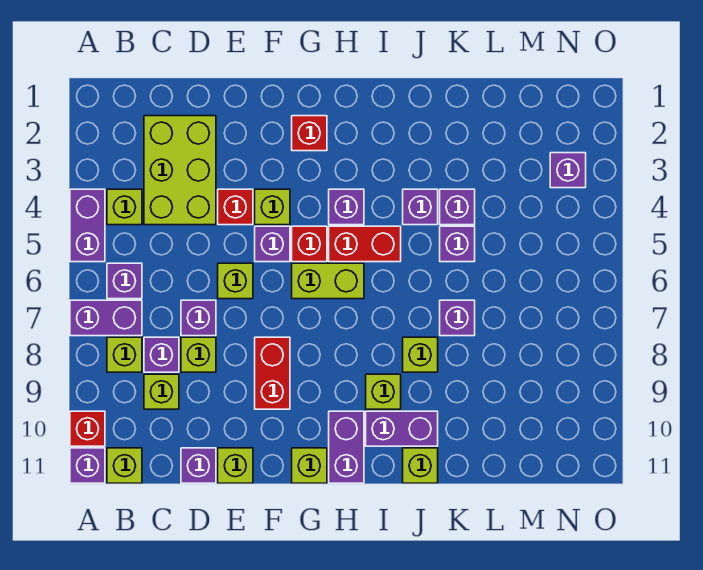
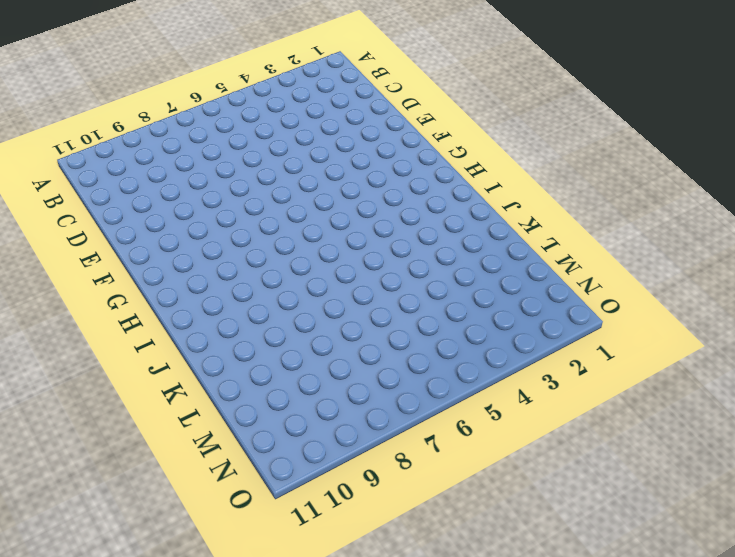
none -> purple 1x2 brick [70,189,105,262]
none -> purple 1x2 brick [70,300,142,336]
none -> red 1x1 brick [70,411,105,446]
none -> purple 1x1 brick [70,448,105,483]

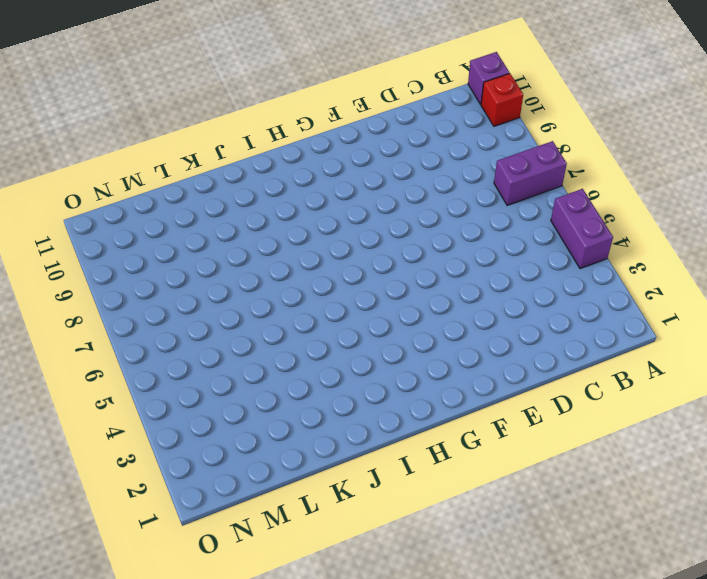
none -> lime 1x1 brick [107,189,142,225]
none -> purple 1x1 brick [107,263,142,299]
none -> lime 1x1 brick [107,337,142,372]
none -> lime 1x1 brick [107,448,142,483]

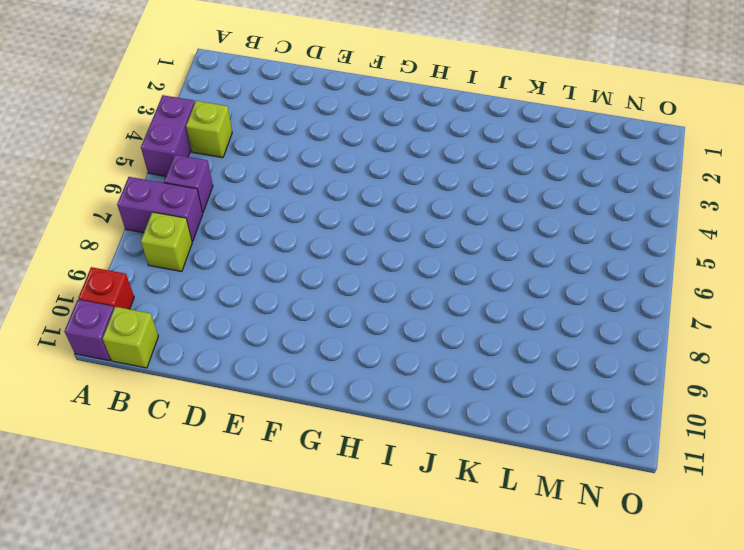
none -> lime 2x3 brick [144,116,216,225]
none -> purple 1x1 brick [144,337,179,372]
none -> lime 1x1 brick [144,374,179,409]
none -> purple 1x1 brick [181,300,216,336]

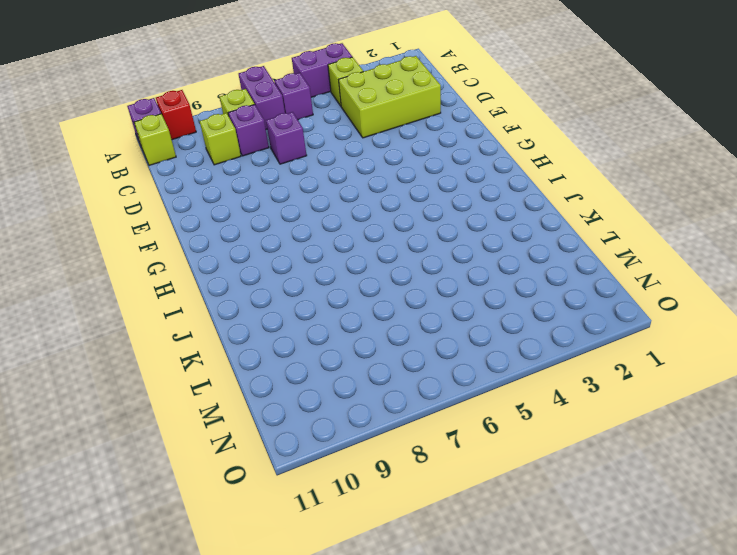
none -> lime 1x1 brick [181,337,216,372]
none -> purple 1x1 brick [181,448,216,483]
none -> red 1x1 brick [218,189,253,225]
none -> lime 1x1 brick [218,263,253,299]

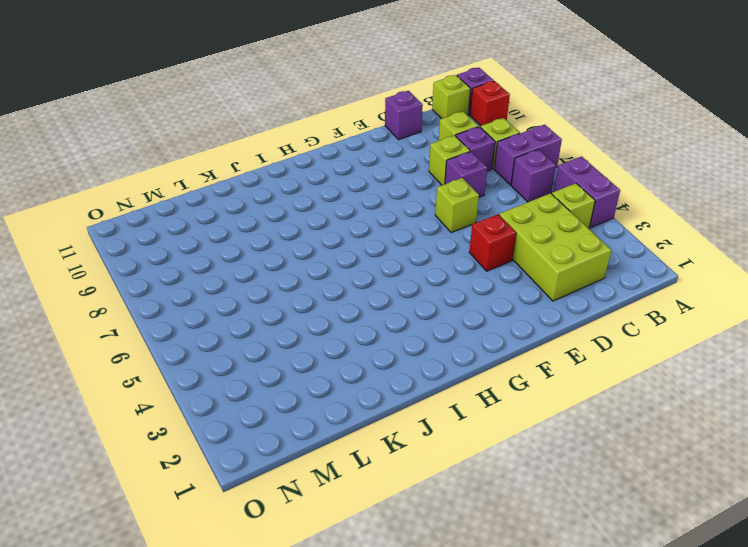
none -> lime 1x1 brick [218,448,253,483]
none -> lime 1x1 brick [255,189,290,225]
none -> purple 1x1 brick [255,226,290,262]
none -> red 1x2 brick [255,337,290,409]

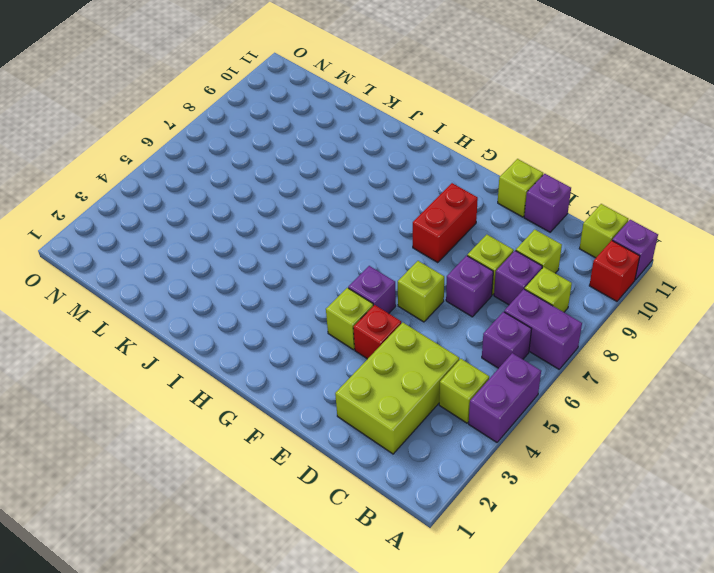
none -> red 1x1 brick [292,116,327,151]
none -> red 1x1 brick [292,226,327,262]
none -> lime 1x2 brick [292,263,364,299]
none -> lime 1x1 brick [292,448,327,483]

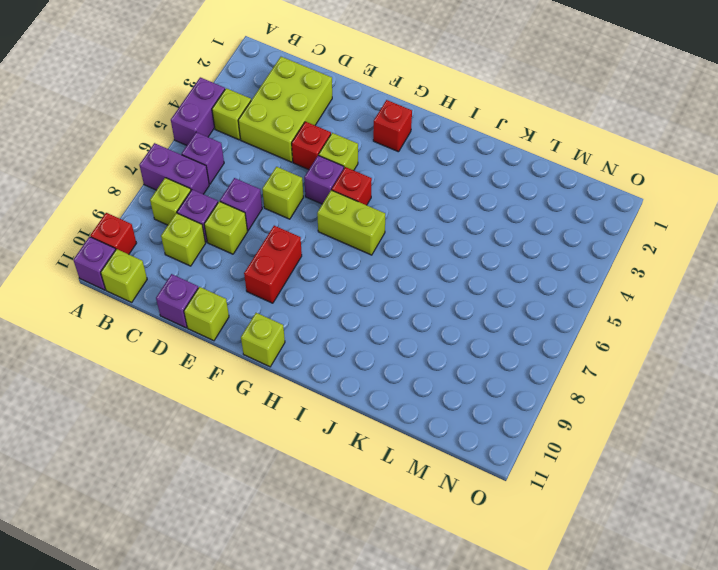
none -> purple 1x1 brick [329,189,364,225]
none -> red 1x2 brick [329,226,401,262]
none -> purple 1x2 brick [329,411,364,483]
none -> lime 1x1 brick [366,374,401,409]

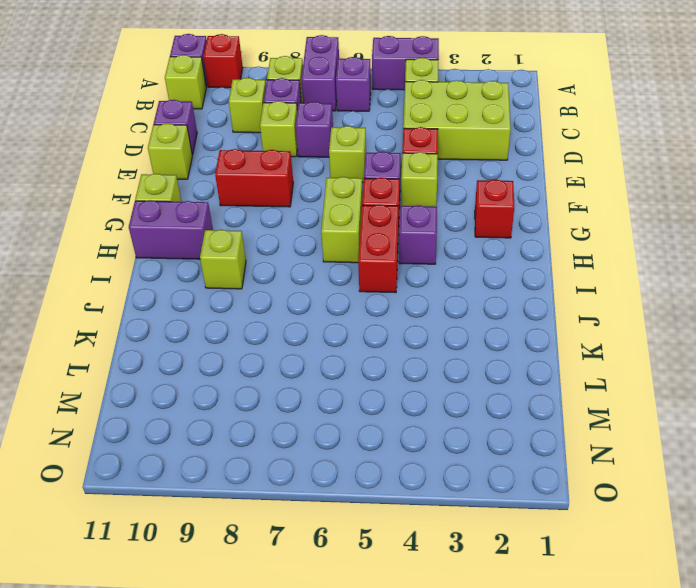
none -> purple 1x2 brick [366,411,438,446]
none -> purple 1x1 brick [403,189,438,225]
none -> lime 1x1 brick [403,337,438,372]
none -> lime 1x1 brick [403,448,438,483]

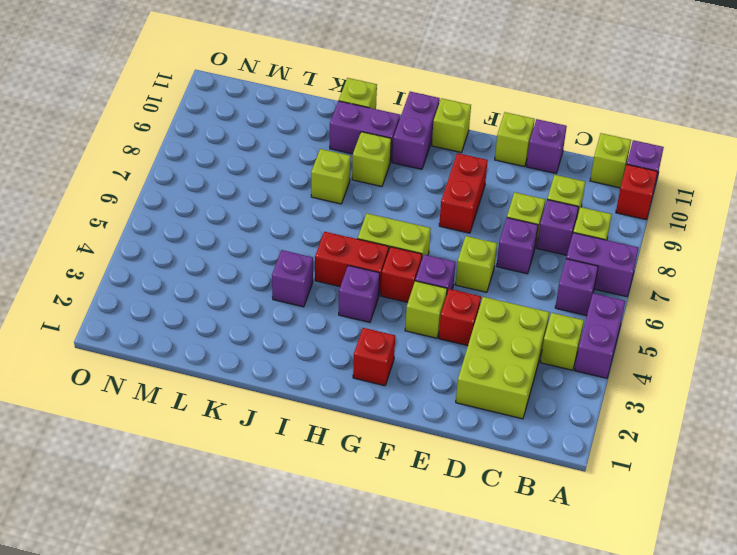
none -> purple 1x1 brick [440,189,475,225]
none -> purple 1x1 brick [440,226,475,262]
none -> purple 1x1 brick [440,300,475,336]
none -> purple 1x1 brick [550,153,586,188]

